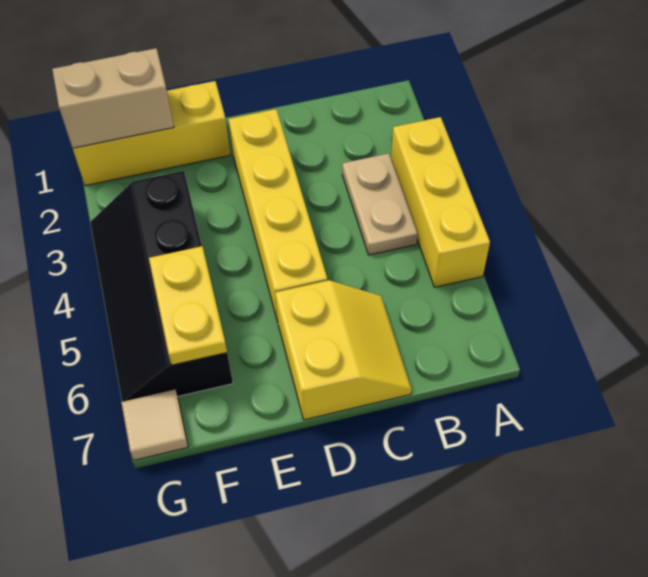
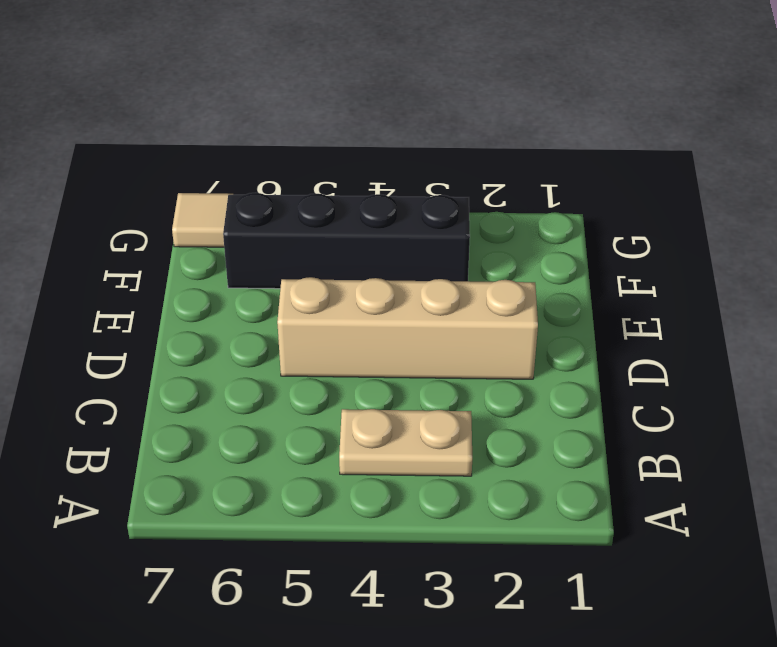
tan 1x4 brick [277,277,538,379] -> yellow 1x4 brick [228,109,327,322]
none -> yellow 1x3 brick [391,117,490,287]
none -> yellow 2x2 slope [275,280,412,420]

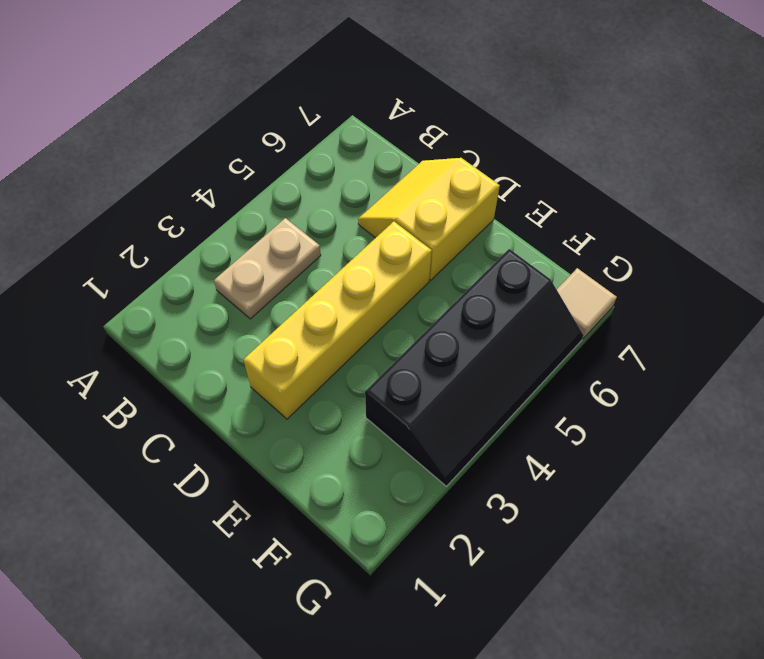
none -> yellow 1x3 brick [391,117,490,287]
none -> yellow 1x3 brick [73,81,231,186]

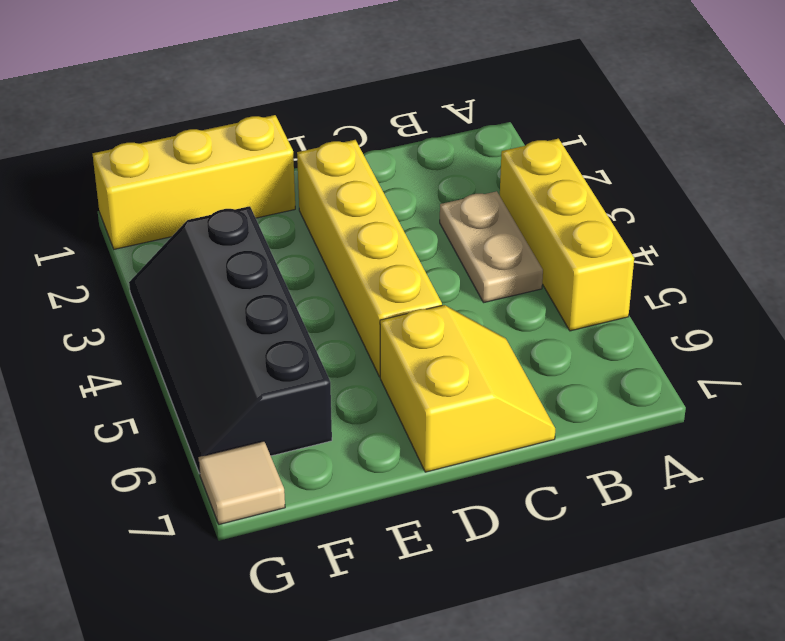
none -> tan 1x2 brick [52,48,174,148]
none -> yellow 1x2 plate [149,246,227,365]

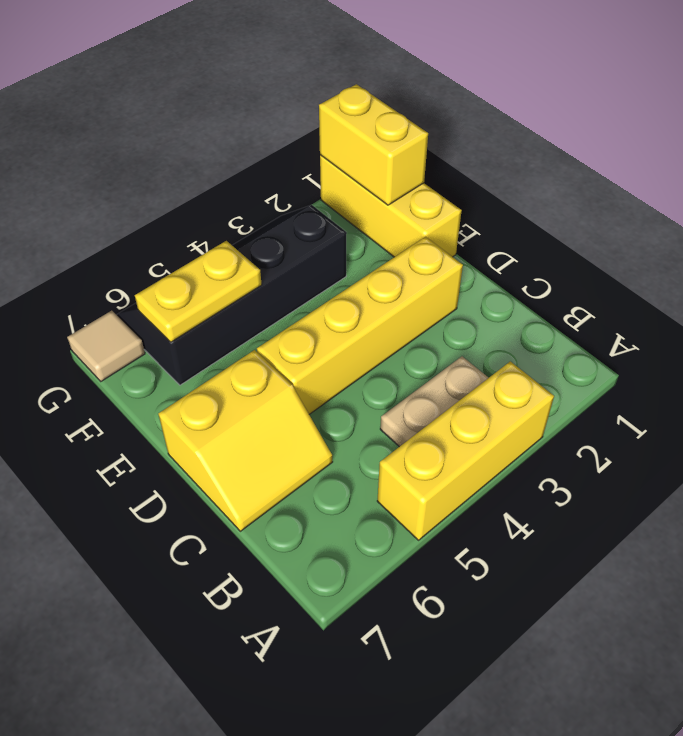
yellow 1x2 brick [319,84,428,205] -> tan 1x2 brick [52,48,174,148]

